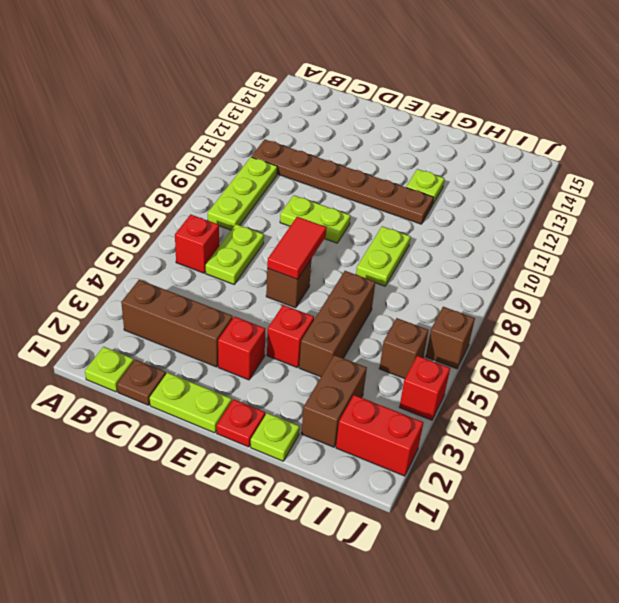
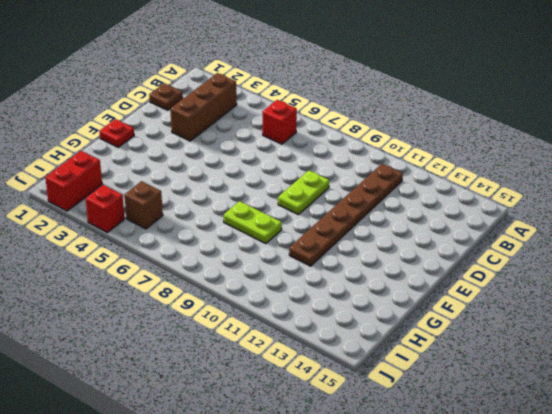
none -> lime 1x1 plate [85,347,134,392]
none -> lime 1x3 plate [208,157,277,230]
none -> lime 1x2 plate [206,224,264,284]

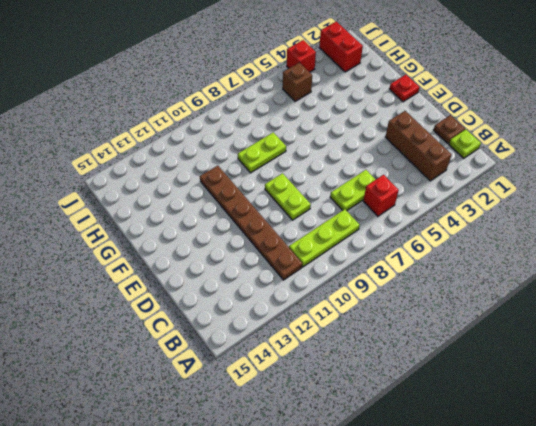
none -> lime 1x2 plate [150,373,232,433]
none -> red 1x1 brick [218,316,265,380]
none -> brown 1x1 brick [266,260,311,308]

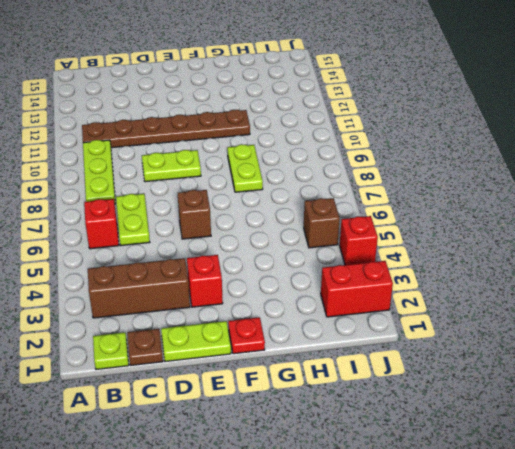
none -> red 1x1 brick [267,305,314,368]
none -> lime 1x1 plate [251,413,300,461]
none -> brown 1x3 brick [299,271,375,377]

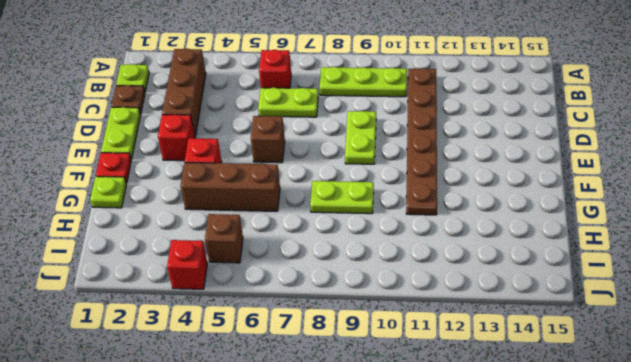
none -> lime 1x1 plate [406,169,445,205]
none -> brown 1x2 brick [301,355,367,447]
none -> red 1x2 brick [336,395,423,476]

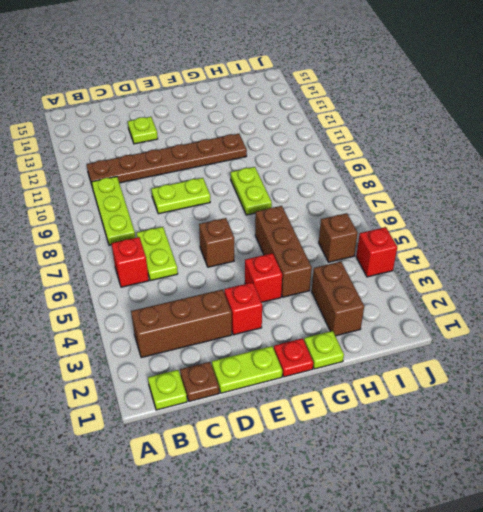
lime 1x1 plate [128,117,158,144] -> lime 1x1 plate moved to [406,169,445,205]
none -> red 1x2 brick [336,395,423,476]
none -> brown 1x1 brick [426,307,475,369]
none -> red 1x2 tile [267,217,327,280]

